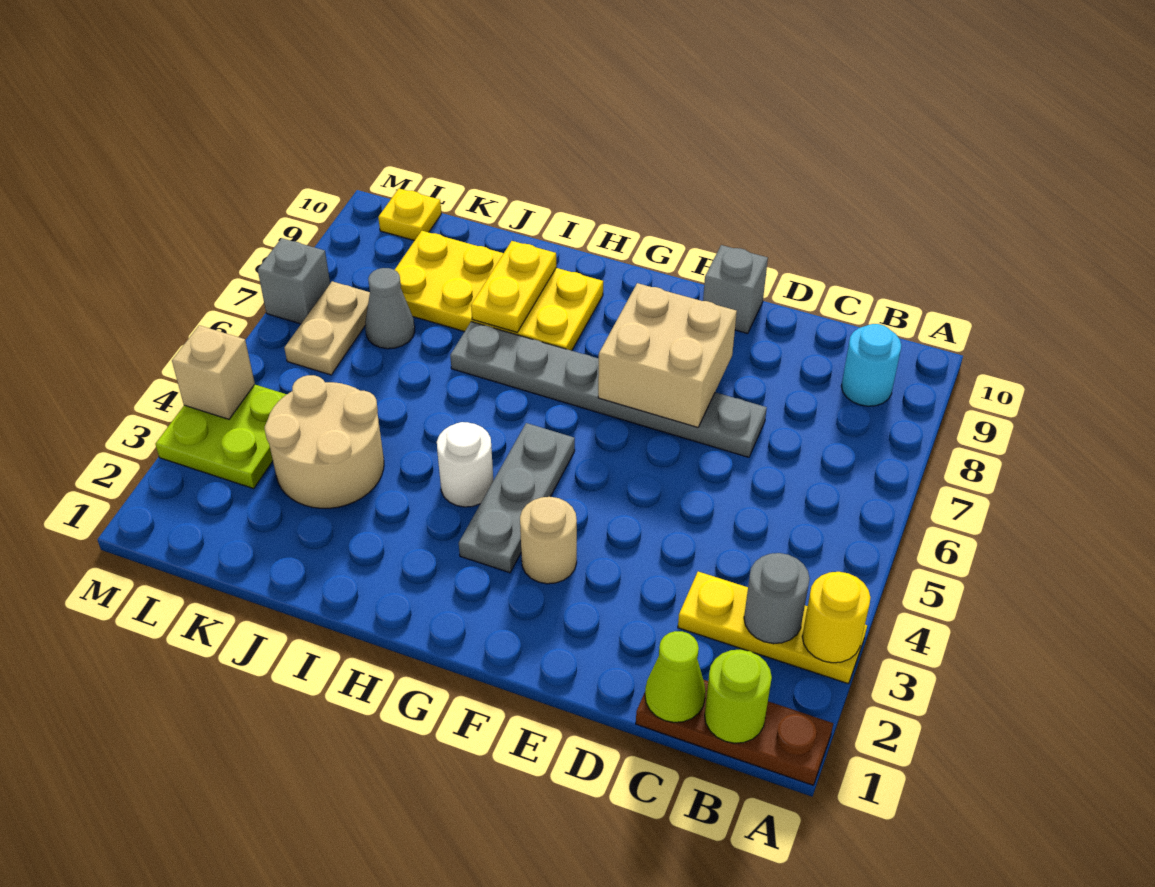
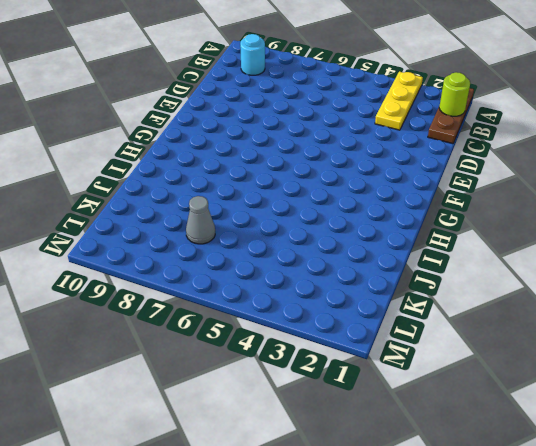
none -> grey 1x6 plate [450,322,767,457]
none -> grey 1x1 brick [703,245,768,334]
none -> tan 1x1 round brick [520,497,577,584]

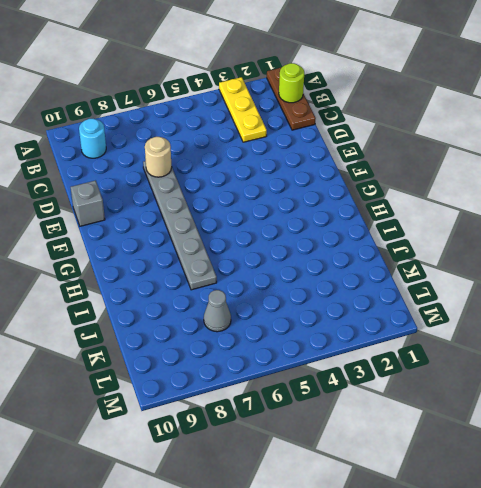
tan 1x1 round brick [145,137,172,177] -> tan 1x1 round brick moved to [520,497,577,584]
none -> grey 1x3 plate [459,423,575,573]
none -> white 1x1 round brick [437,422,493,507]
none -> yellow 2x4 plate [395,231,603,351]

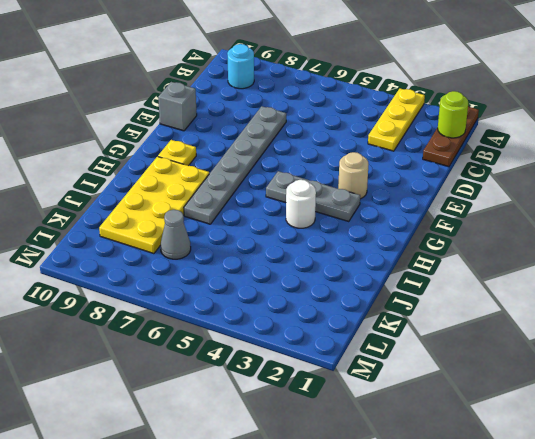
yellow 1x1 plate [158,140,196,166] -> yellow 1x1 plate moved to [378,189,441,241]
none -> tan 2x2 round brick [265,375,384,508]
none -> lime 2x2 plate [155,385,287,489]
none -> tan 1x2 plate [285,281,370,375]

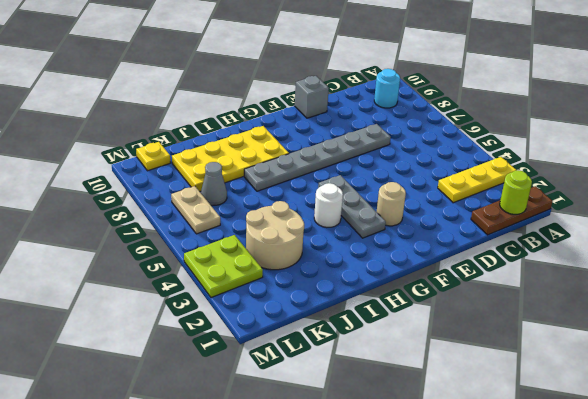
none -> grey 1x1 brick [258,238,330,324]
none -> yellow 1x1 round brick [802,572,871,663]
none -> grey 1x1 round brick [744,553,810,644]

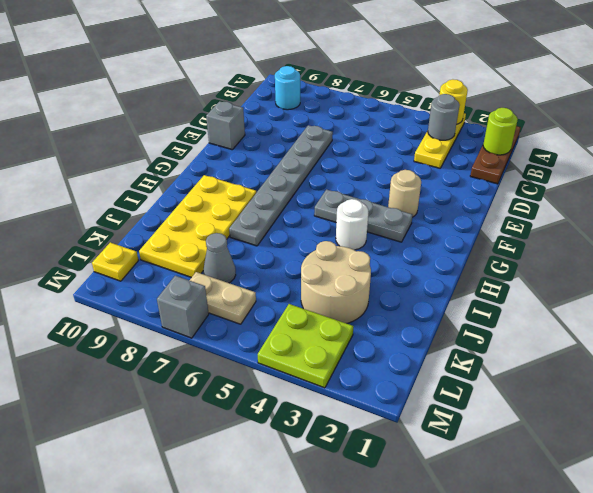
none -> lime 1x1 cone [645,631,706,722]
none -> tan 2x2 brick [598,283,737,427]
none -> yellow 1x2 plate [471,241,556,332]

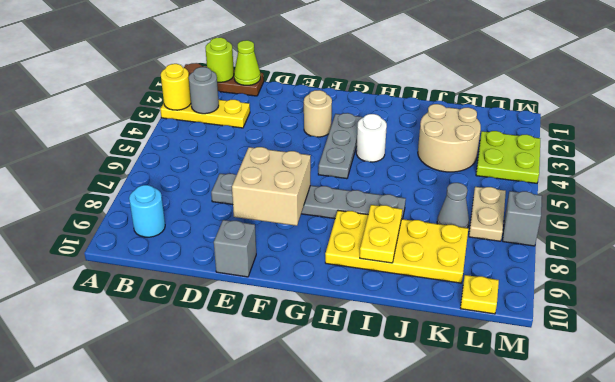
none -> tan 1x1 brick [172,325,255,419]

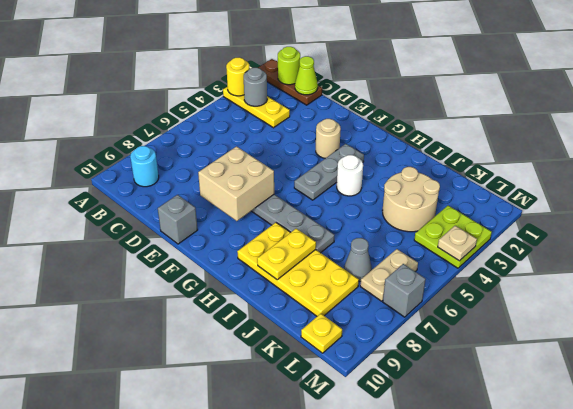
tan 1x1 plate [438,226,477,261] -> tan 1x1 brick [172,325,255,419]

